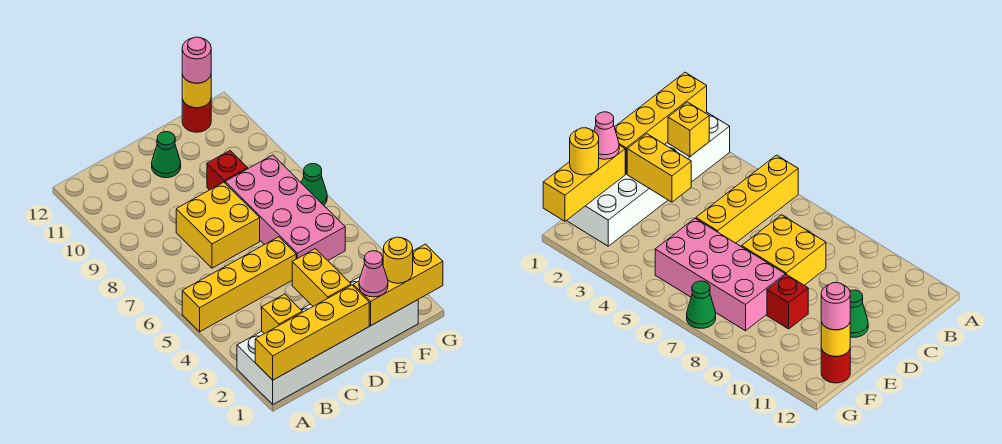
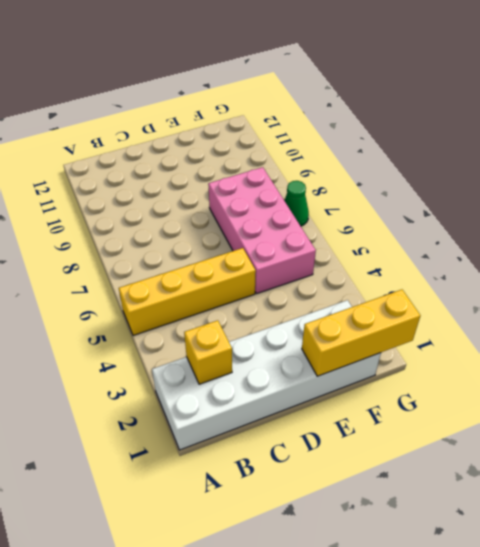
none -> yellow 2x2 brick [176,182,260,268]
none -> green 1x1 cone [152,132,181,178]
none -> red 1x1 brick [207,151,248,190]

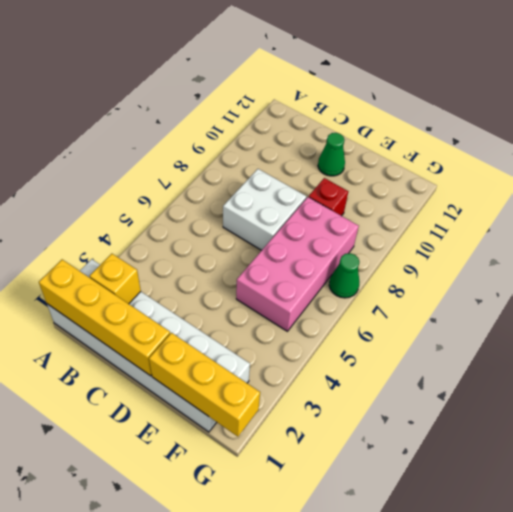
white 2x2 brick [223,169,307,250] -> yellow 2x2 brick [176,182,260,268]
none -> yellow 1x4 brick [182,237,296,332]
none -> red 1x1 round brick [182,99,211,132]
none -> yellow 1x2 brick [292,249,351,306]

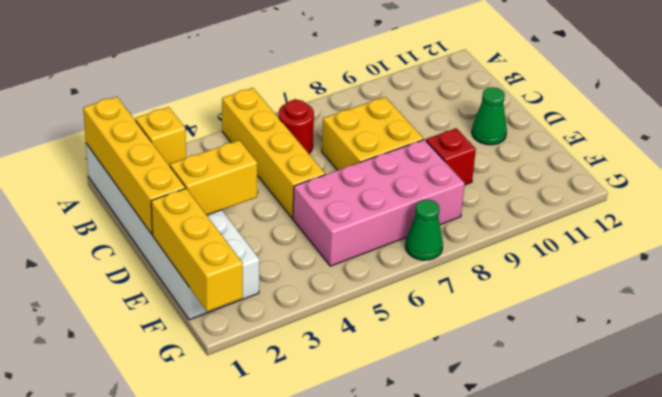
red 1x1 round brick [279,100,314,153] -> red 1x1 round brick moved to [182,99,211,132]
none -> yellow 1x1 round brick [182,74,211,108]
none -> pink 1x1 cone [359,251,388,297]
none -> yellow 1x1 round brick [383,237,413,283]

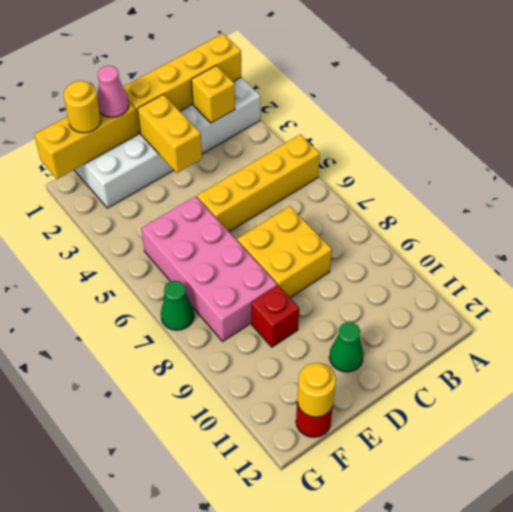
none -> pink 1x1 round brick [182,37,211,83]

